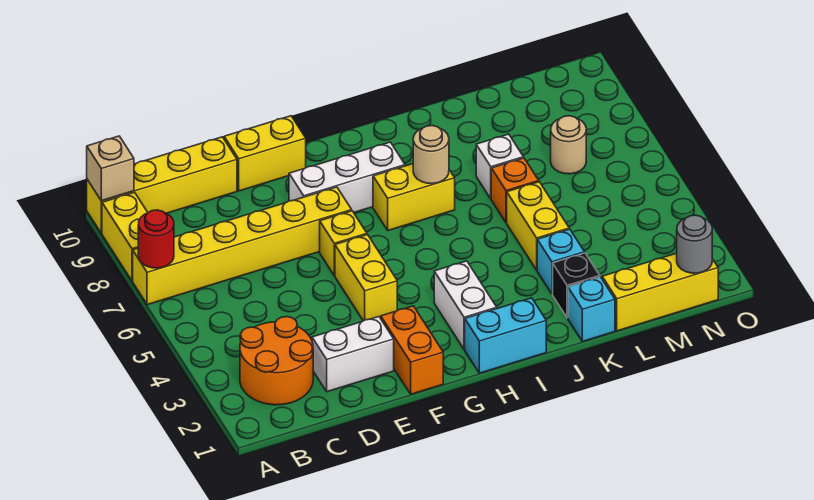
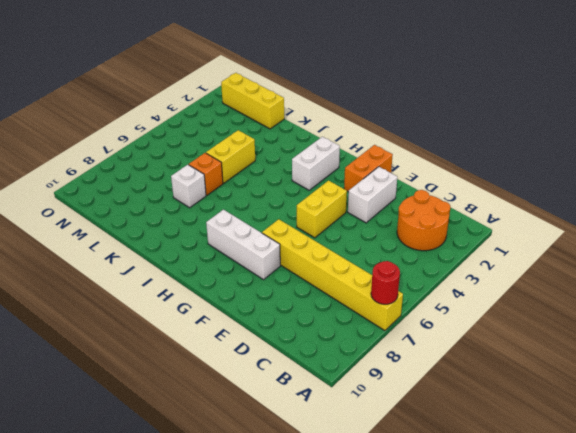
white 1x2 brick [348,167,397,223] -> white 1x2 brick turned to [312,317,394,392]
none -> yellow 1x2 brick [102,192,148,281]
none -> yellow 1x4 brick [87,137,237,233]
none -> yellow 1x2 brick [224,116,306,191]

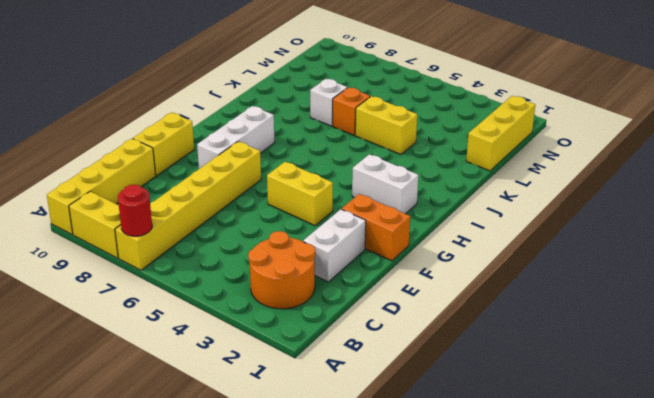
none -> yellow 1x1 brick [320,211,367,275]
none -> cyan 1x2 brick [465,298,546,373]
none -> yellow 1x2 brick [373,164,455,230]

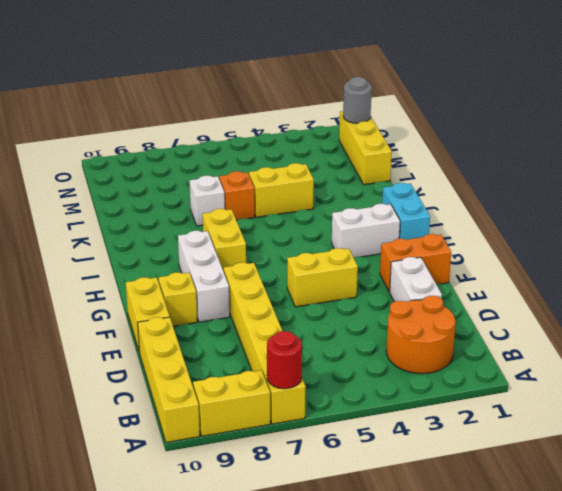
yellow 1x1 brick [159,272,197,326] -> yellow 1x1 brick moved to [320,211,367,275]
none -> cyan 1x1 brick [568,277,615,342]
none -> black 1x1 brick [553,253,600,318]
none -> cyan 1x1 brick [537,229,585,294]

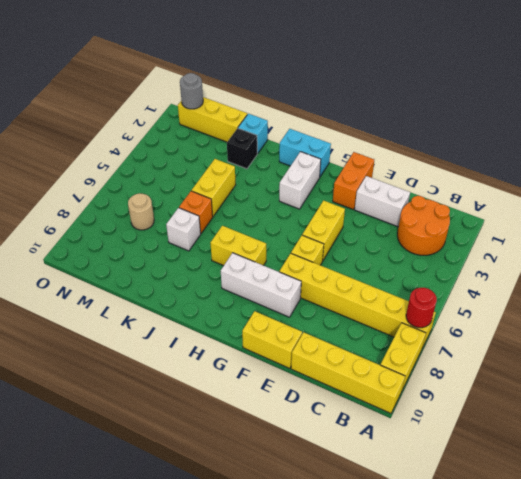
none -> cyan 1x1 brick [537,229,585,294]
none -> tan 1x1 brick [87,136,134,201]
none -> tan 1x1 round brick [413,126,449,184]

